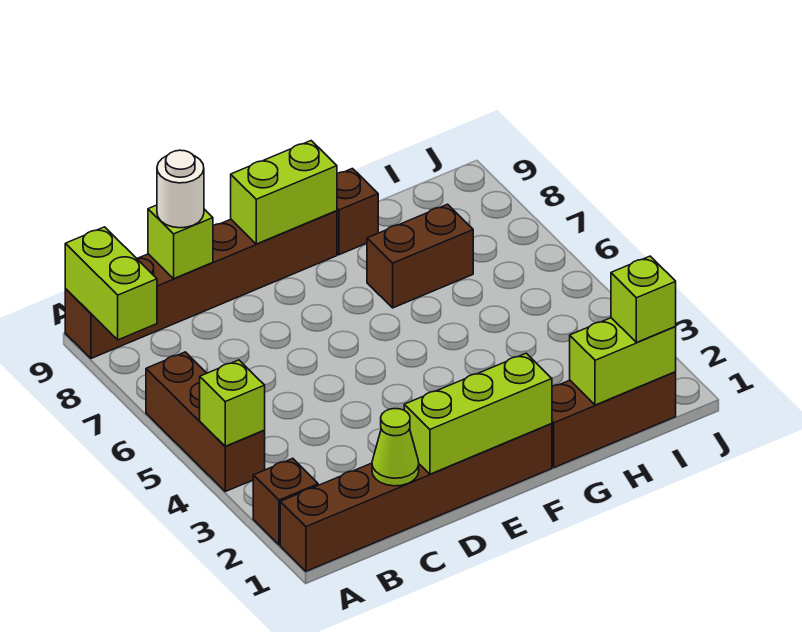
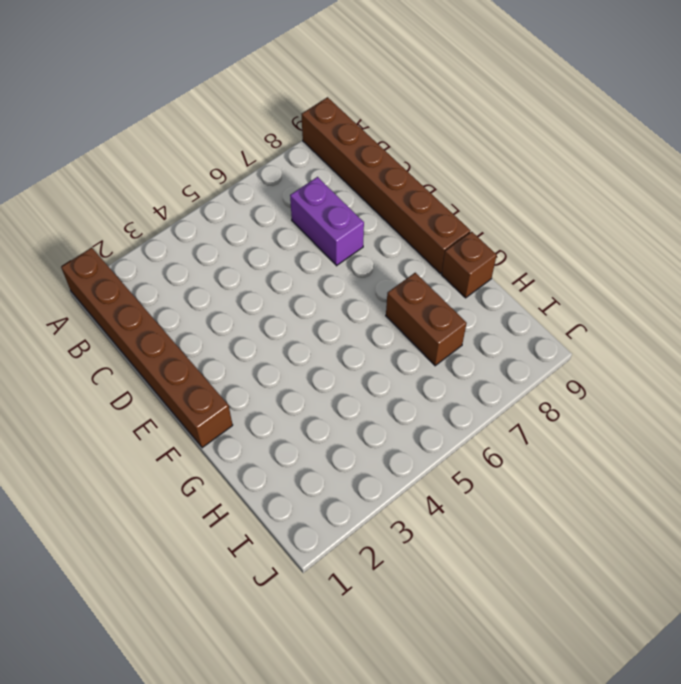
purple 1x2 brick [290,177,364,266] -> none
none -> brown 1x1 brick [253,458,318,545]
none -> brown 1x3 brick [146,352,265,492]
none -> brown 1x3 brick [552,372,676,468]

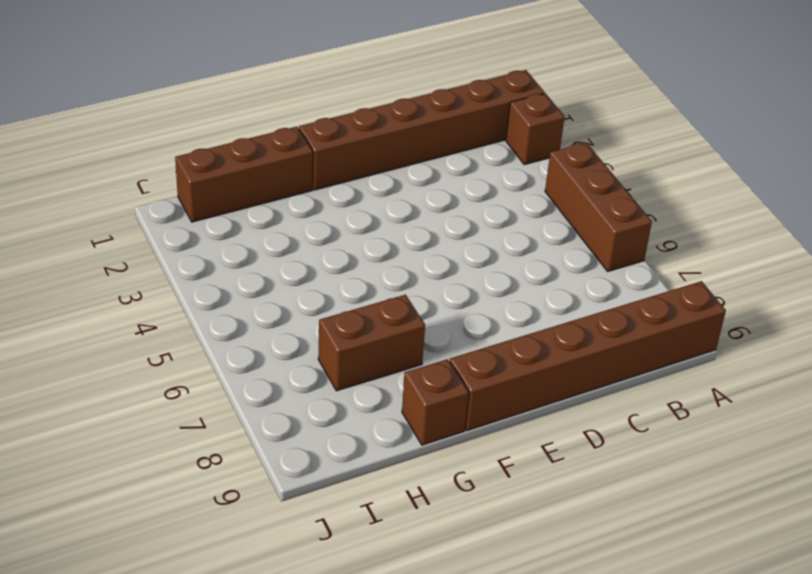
none -> lime 1x1 brick [200,360,265,446]
none -> lime 1x2 brick [65,227,157,340]
none -> lime 1x1 cone [372,409,419,486]

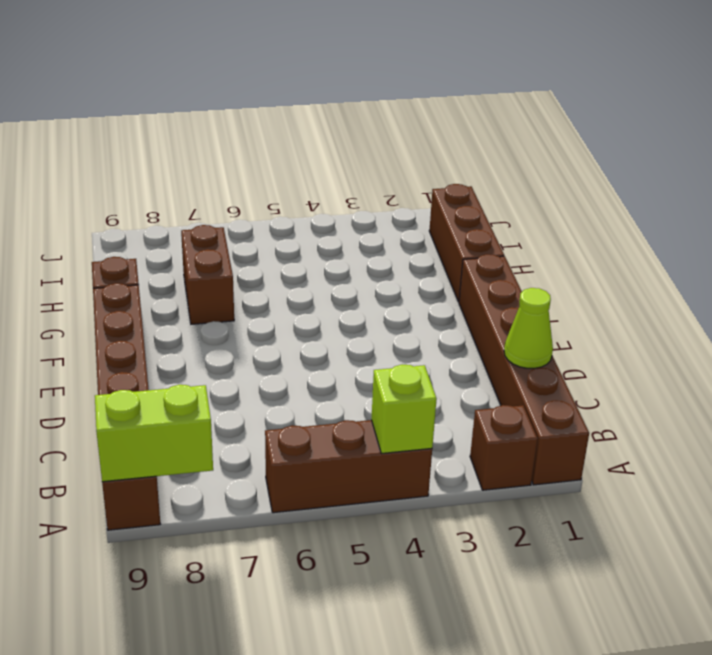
none -> lime 1x1 brick [148,205,213,278]
none -> lime 1x3 brick [404,353,552,474]
none -> lime 1x2 brick [231,141,337,244]

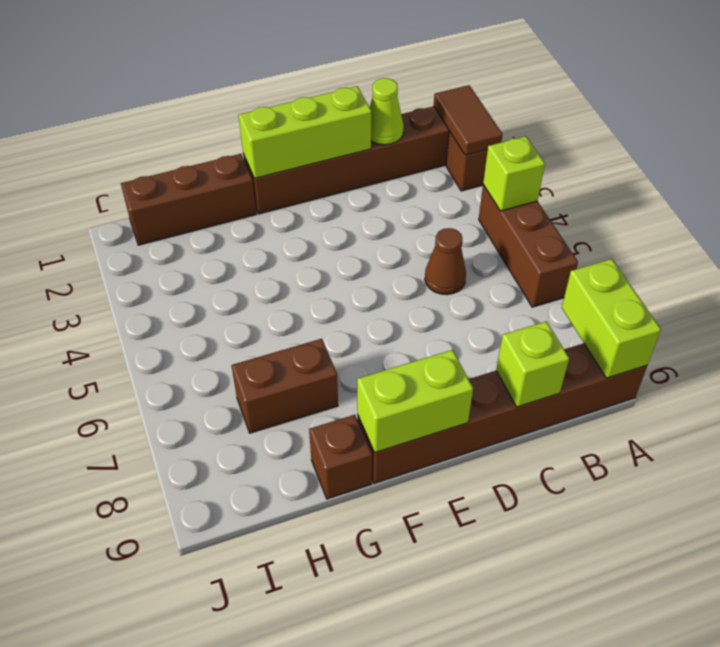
brown 1x2 tile [434,85,503,155] -> none
brown 1x1 cone [425,228,466,295] -> none
none -> lime 1x2 brick [570,318,676,405]
none -> white 1x1 round brick [157,150,204,228]
none -> lime 1x1 brick [611,256,676,343]

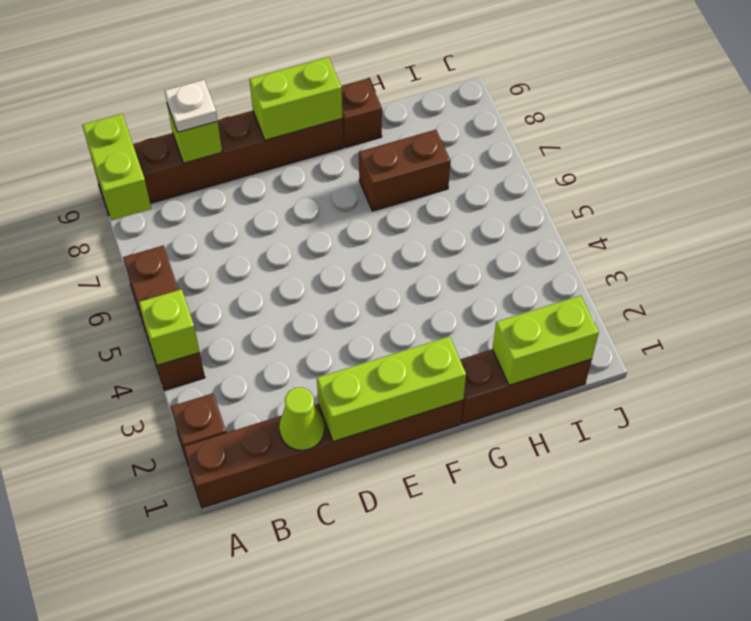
white 1x1 plate [165,80,218,132] -> white 1x1 round brick [157,150,204,228]
none -> lime 1x1 brick [611,256,676,343]

